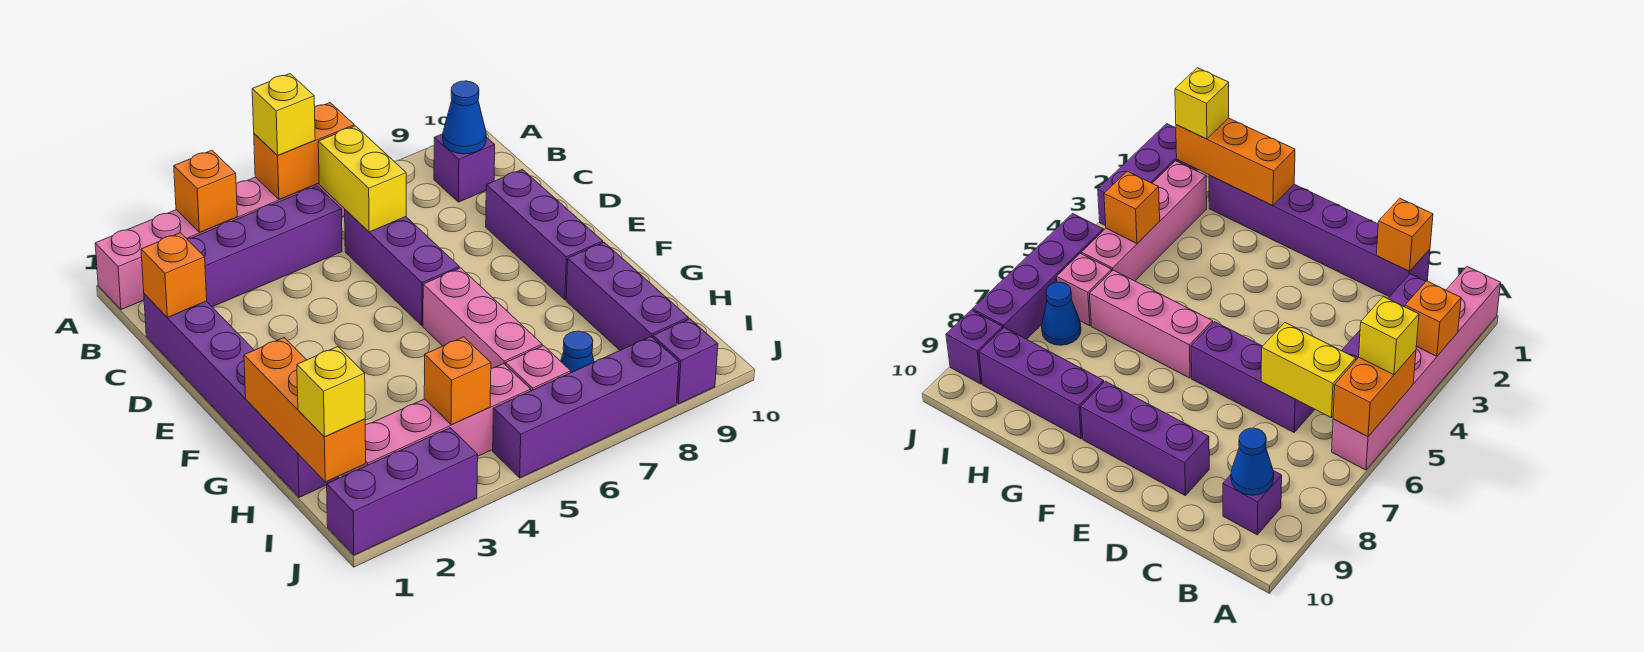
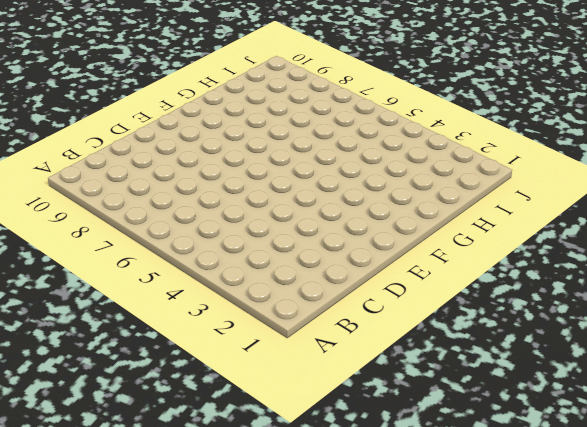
none -> pink 1x6 brick [95,177,345,310]
none -> purple 1x4 brick [187,186,342,307]
none -> purple 1x1 brick [434,134,495,202]

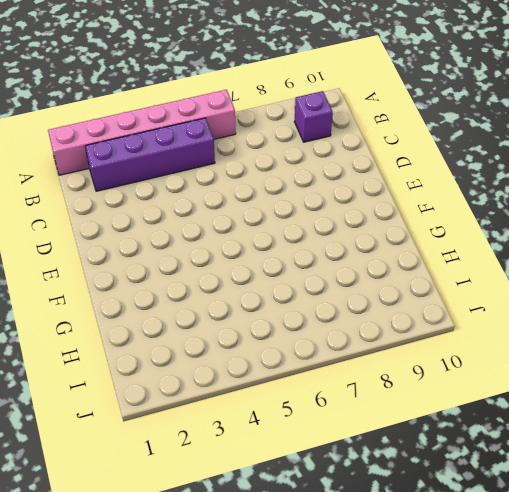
none -> purple 1x6 brick [144,294,339,497]
none -> purple 1x3 brick [345,210,459,326]
none -> purple 1x3 brick [486,169,603,300]

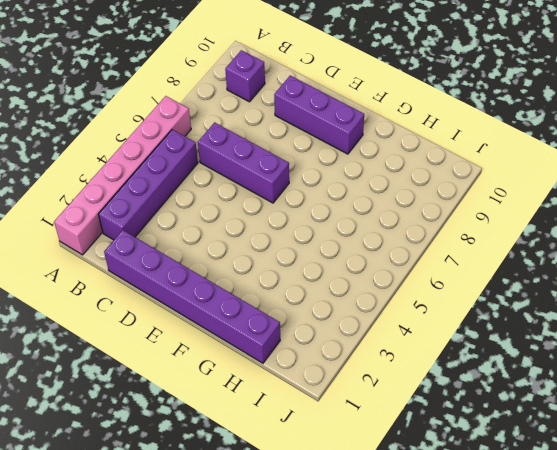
none -> pink 1x3 brick [423,268,542,368]
none -> purple 1x3 brick [566,242,688,350]
none -> pink 1x4 brick [342,364,531,477]

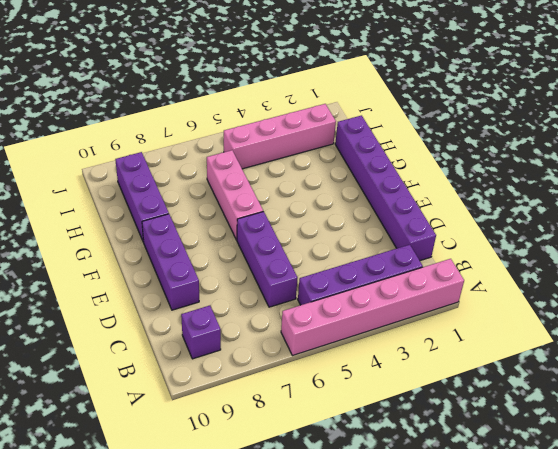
none -> pink 1x1 brick [506,346,571,391]
none -> blue 1x1 cone [561,331,594,373]
none -> purple 1x3 brick [327,428,478,555]

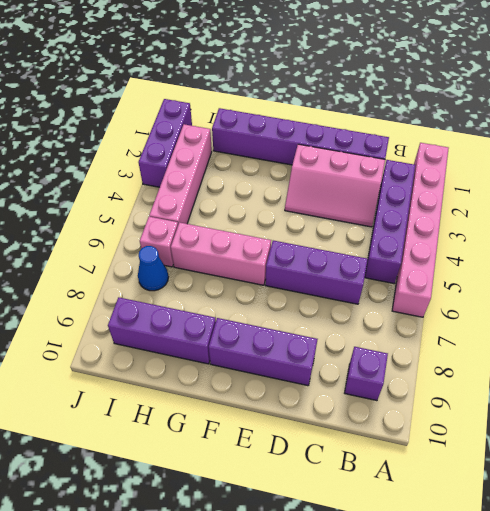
pink 2x3 slope [285,144,385,227] -> none
none -> purple 1x4 brick [493,337,679,478]
none -> purple 1x1 brick [653,319,718,404]
none -> orange 1x1 brick [174,150,237,232]

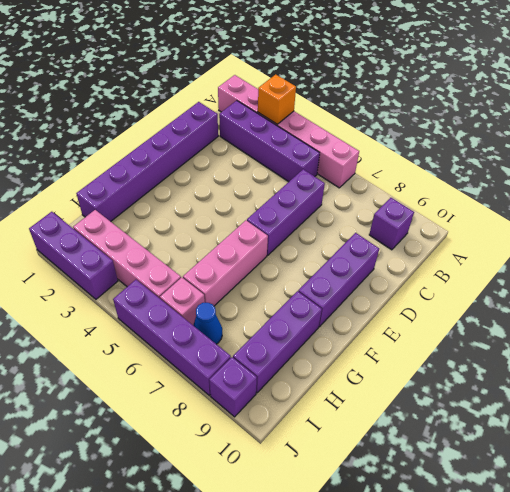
none -> orange 1x2 brick [254,103,354,199]
none -> yellow 1x2 brick [318,126,406,232]
none -> blue 1x1 cone [443,81,486,154]

